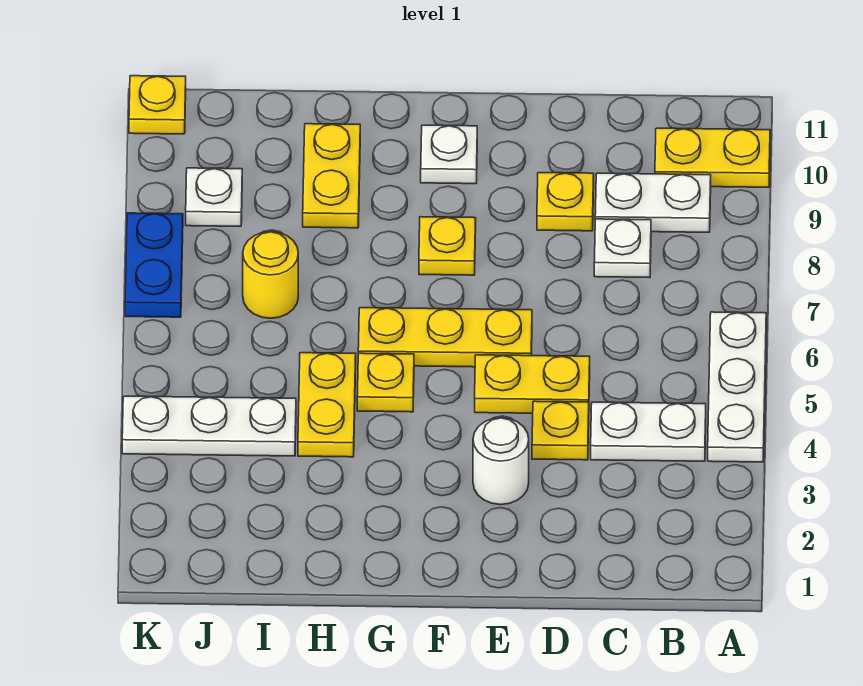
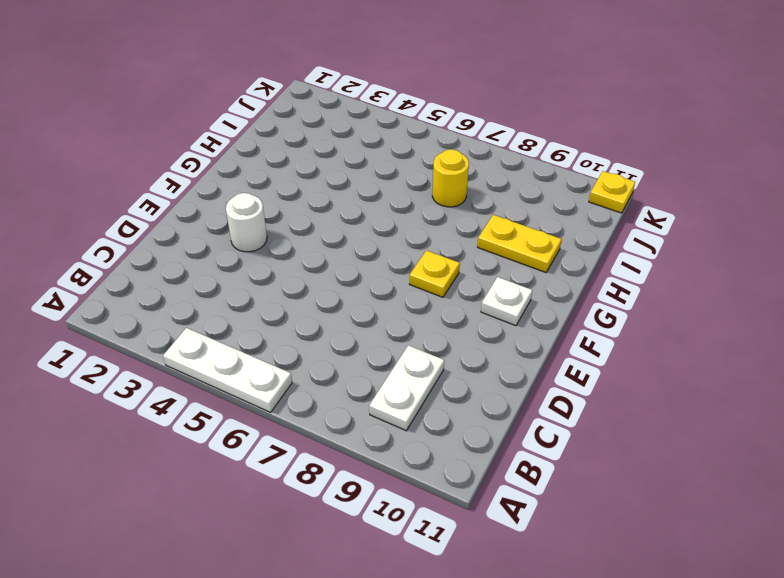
none -> yellow 1x2 plate [655,128,770,187]
none -> white 1x2 plate [591,402,706,461]
none -> white 1x1 plate [594,219,651,278]

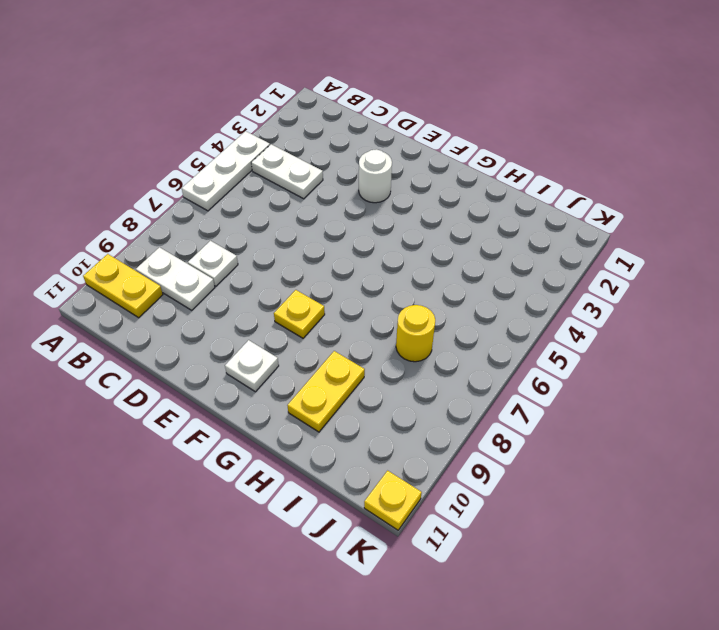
none -> yellow 1x1 plate [532,401,589,460]
none -> yellow 1x2 plate [475,355,590,413]
none -> yellow 1x1 plate [537,173,594,231]

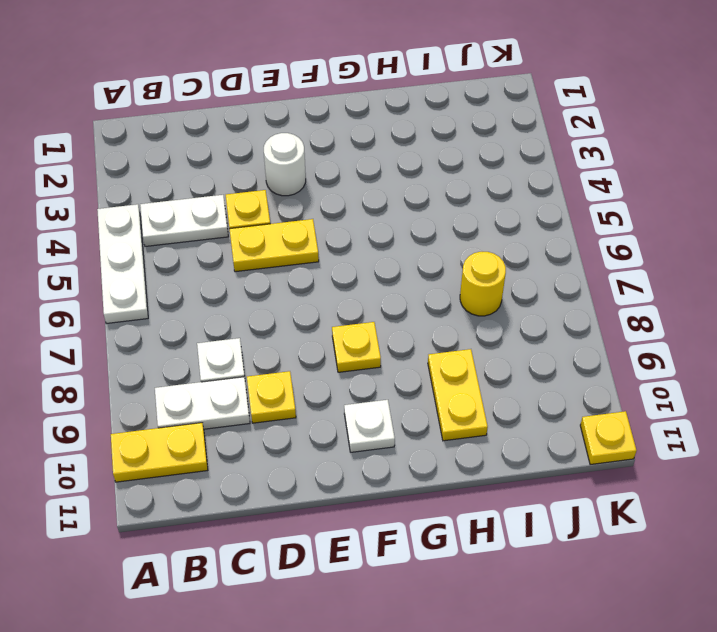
none -> yellow 1x3 plate [358,308,532,367]
none -> yellow 1x1 plate [357,353,414,412]
none -> yellow 1x2 plate [298,353,356,457]

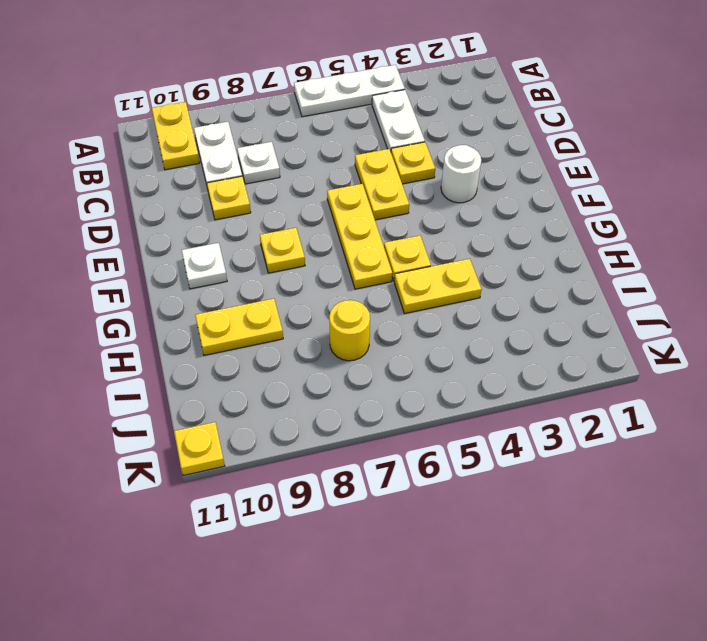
none -> white 1x3 plate [122,396,296,456]
none -> white 1x1 plate [186,168,242,226]
none -> blue 1x2 plate [125,213,183,317]

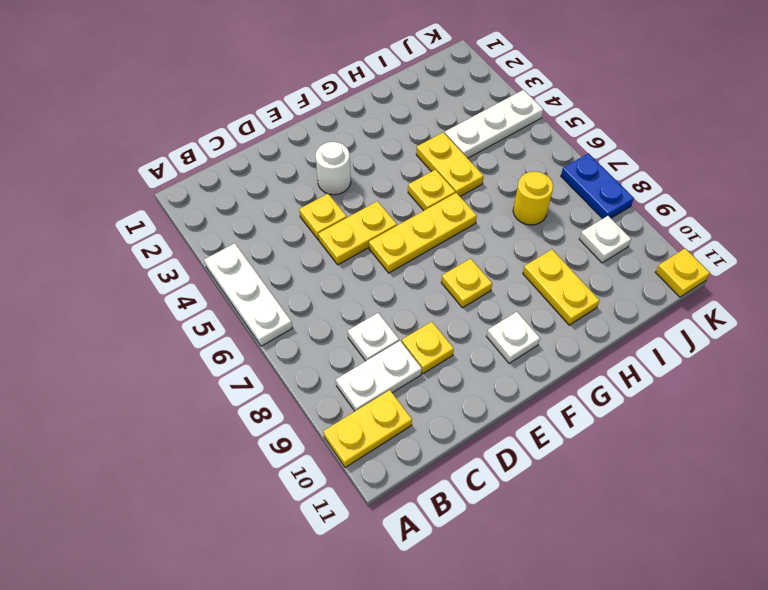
none -> white 1x2 plate [591,402,706,461]

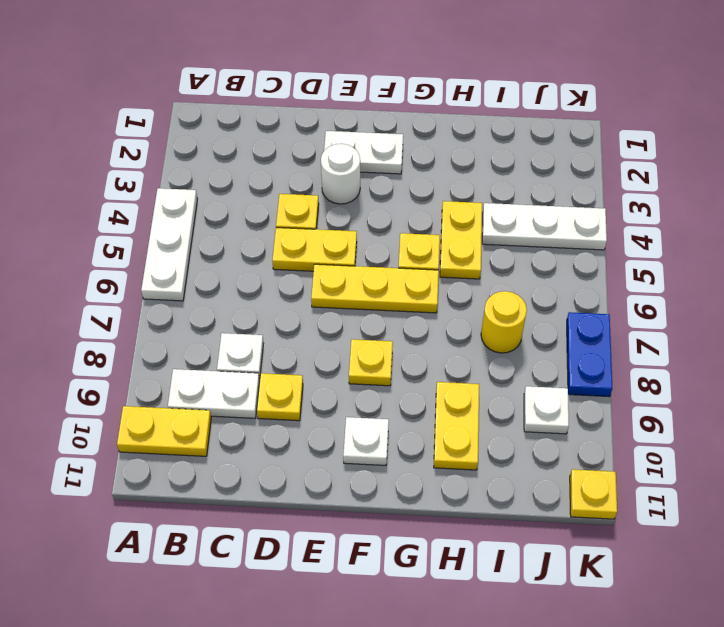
white 1x2 plate [324,131,403,174] -> white 1x2 plate moved to [591,402,706,461]

